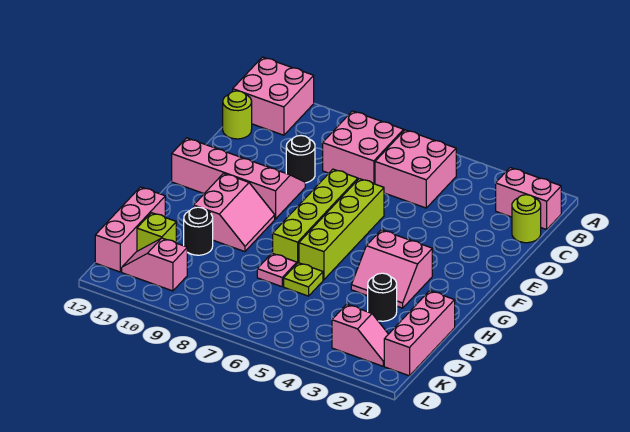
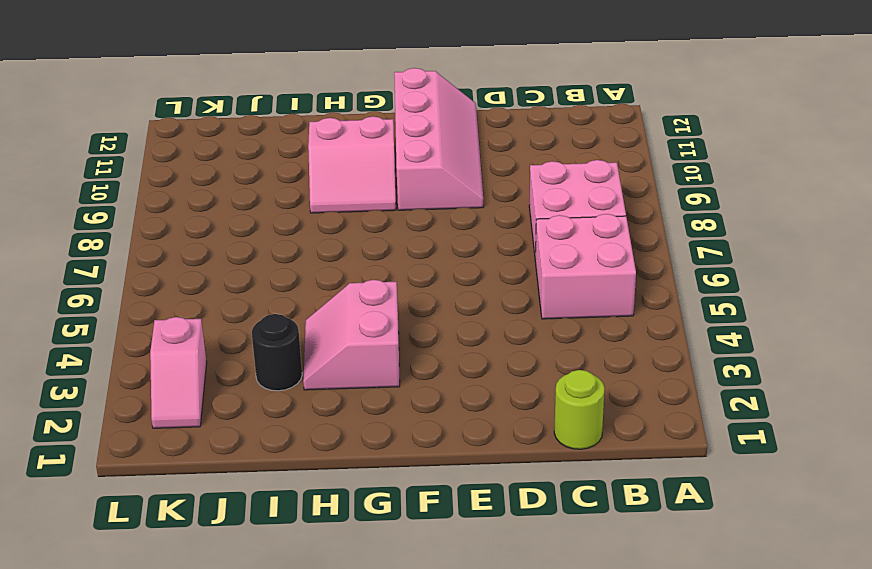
none -> pink 2x2 brick [233,57,314,135]
none -> pink 1x2 brick [496,168,561,229]
none -> lime 1x1 round brick [223,91,252,139]

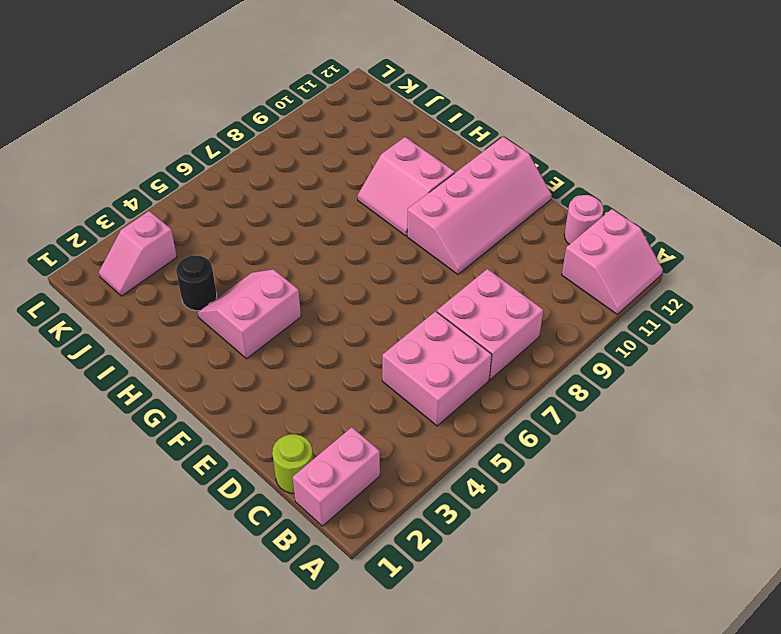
pink 2x2 slope [562,209,663,314] -> pink 2x2 brick [233,57,314,135]
pink 1x1 round brick [564,195,603,244] -> lime 1x1 round brick [223,91,252,139]
none -> black 1x1 round brick [286,136,315,183]
none -> lime 1x4 brick [299,179,384,280]
none -> lime 1x4 brick [273,169,358,263]

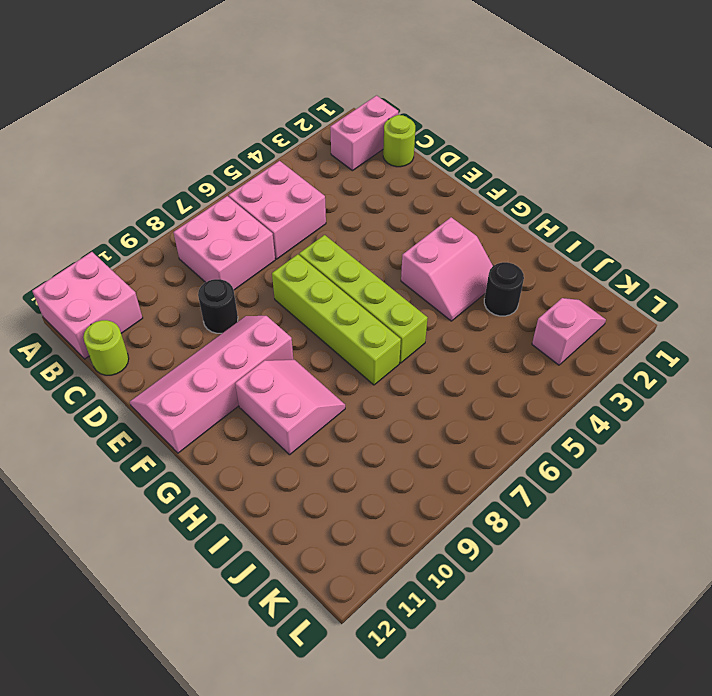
none -> pink 1x3 brick [384,291,455,376]
none -> lime 1x1 plate [284,263,323,296]
none -> pink 1x1 plate [257,253,297,287]

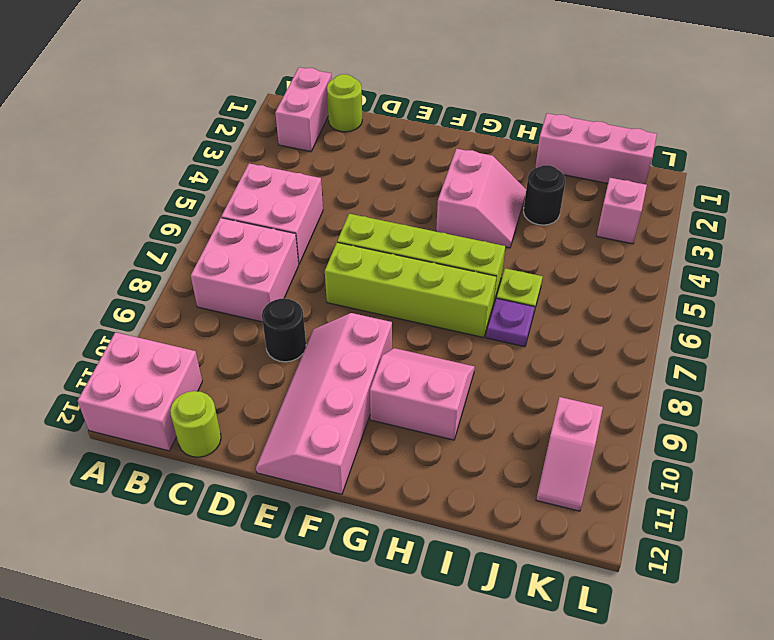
purple 1x1 plate [486,298,535,347] -> pink 1x1 plate [257,253,297,287]
none -> black 1x1 round brick [184,207,213,255]
none -> pink 1x3 brick [95,187,165,272]
none -> lime 1x1 brick [137,213,176,251]

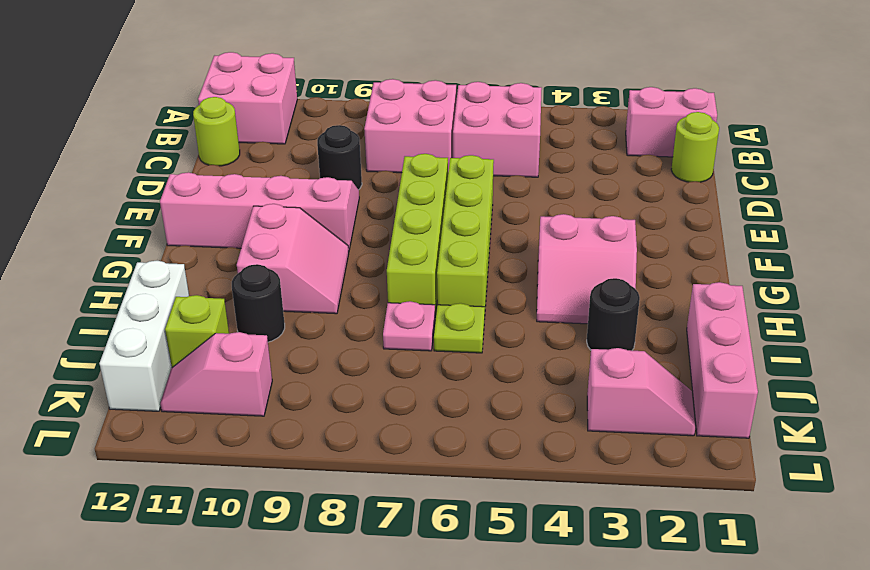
white 1x3 brick [100,261,189,411] -> pink 1x3 brick [95,187,165,272]

